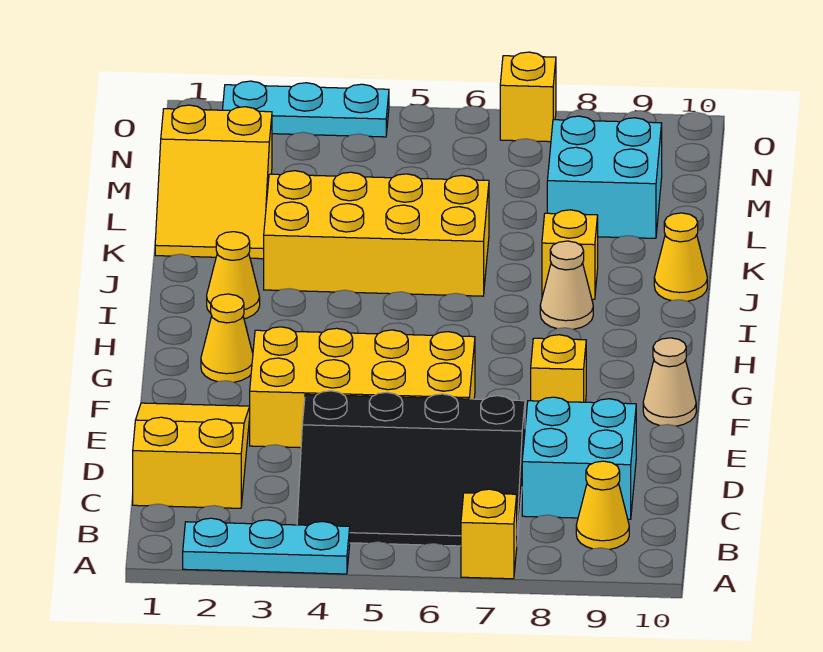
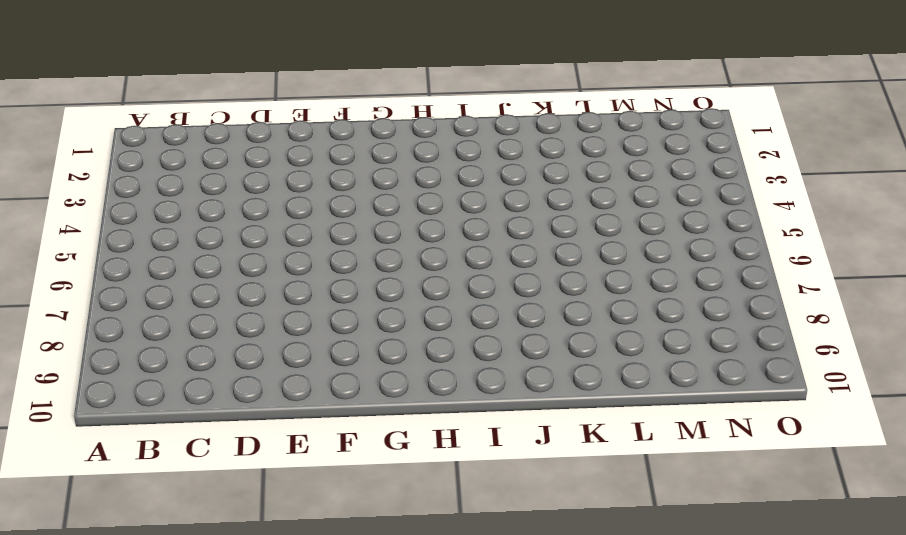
none -> cyan 1x3 plate [183,518,350,574]
none -> yellow 1x1 brick [461,489,517,579]
none -> black 3x4 slope [297,391,525,546]

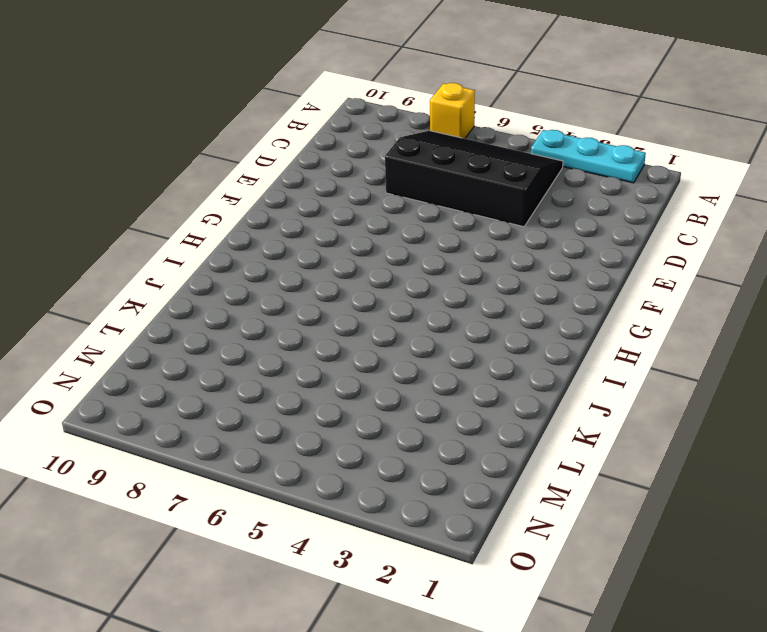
none -> yellow 1x1 cone [576,461,629,549]
none -> yellow 2x3 slope [133,403,250,508]
none -> cyan 2x2 brick [522,397,636,519]

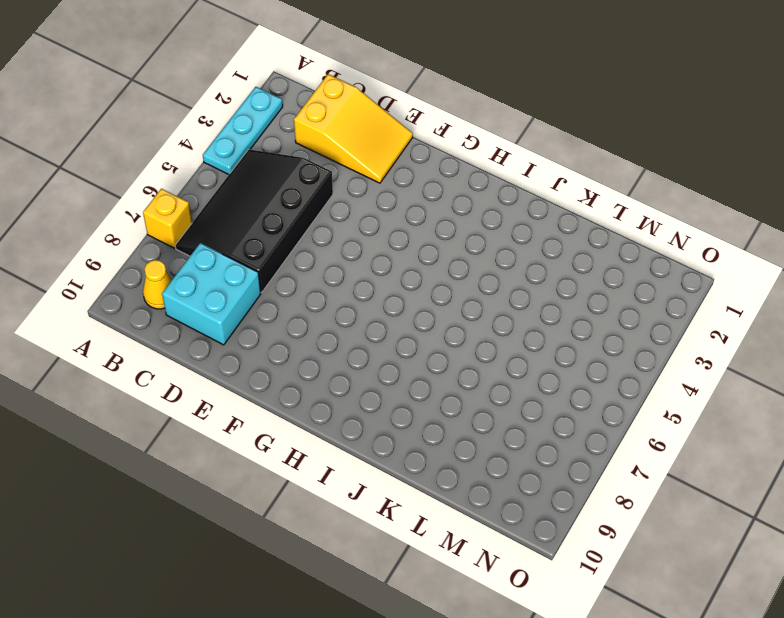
none -> yellow 2x4 brick [250,327,475,448]
none -> yellow 1x1 brick [531,335,586,402]
none -> tan 1x1 cone [643,338,696,426]

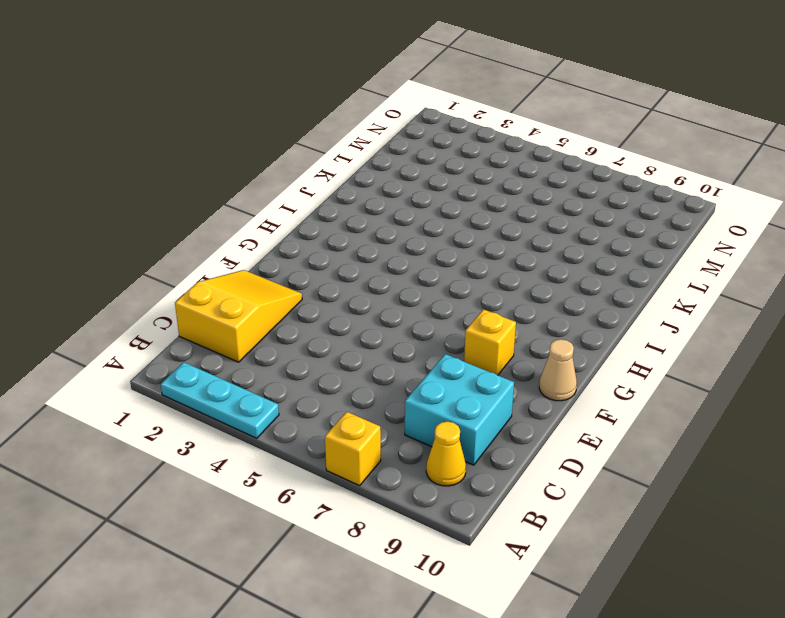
none -> black 3x4 slope [297,391,525,546]
none -> yellow 2x4 brick [250,327,475,448]
none -> yellow 1x1 cone [201,294,253,382]

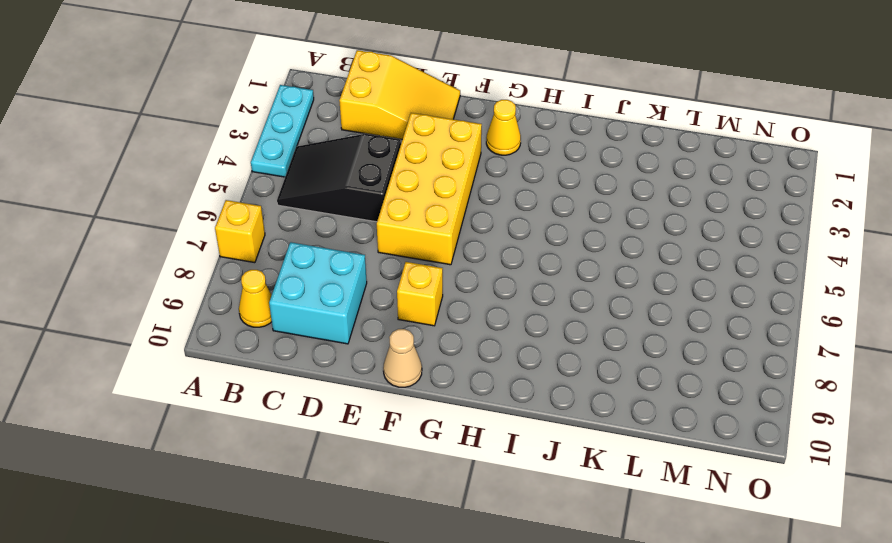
black 2x3 slope [277,134,401,222] -> black 3x4 slope [297,391,525,546]
none -> yellow 1x1 cone [207,232,260,319]
none -> tan 1x1 cone [540,241,593,329]
none -> yellow 2x4 brick [264,171,489,296]

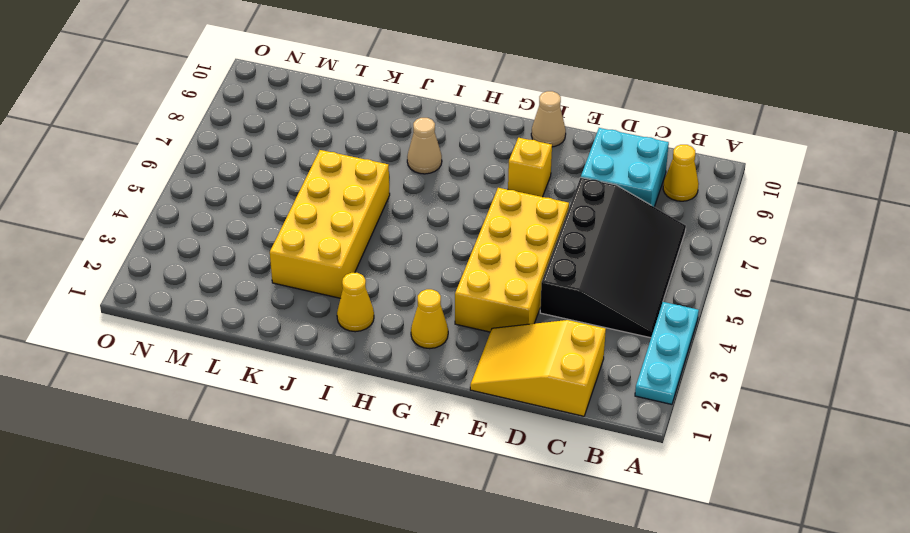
none -> yellow 1x1 brick [461,489,517,579]
none -> yellow 1x1 brick [542,210,598,299]
none -> yellow 1x1 cone [654,213,707,301]

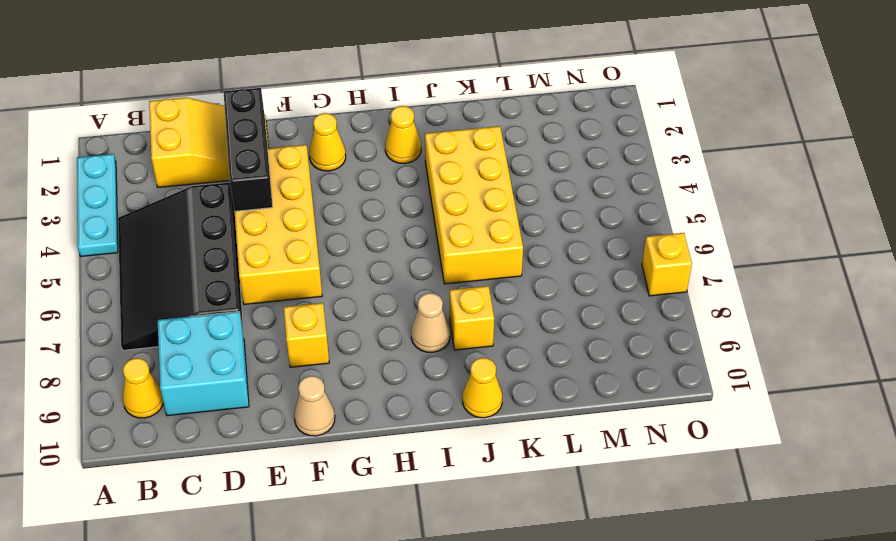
black 1x3 brick [224,88,273,211] -> none
none -> yellow 1x1 brick [461,489,517,579]
none -> yellow 2x3 slope [155,105,272,259]
none -> cyan 2x2 brick [547,116,662,238]

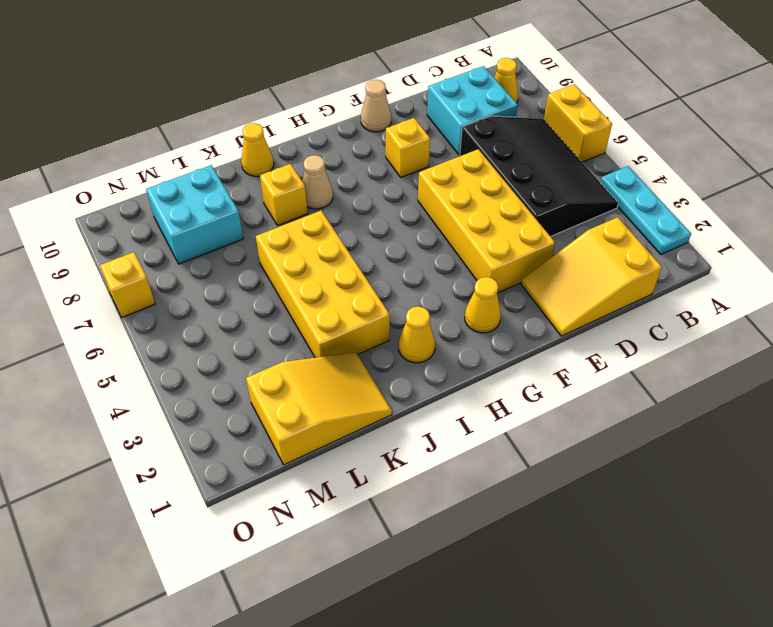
yellow 1x2 brick [544,84,612,162] -> yellow 1x1 brick [461,489,517,579]
none -> cyan 1x3 plate [223,81,389,137]

